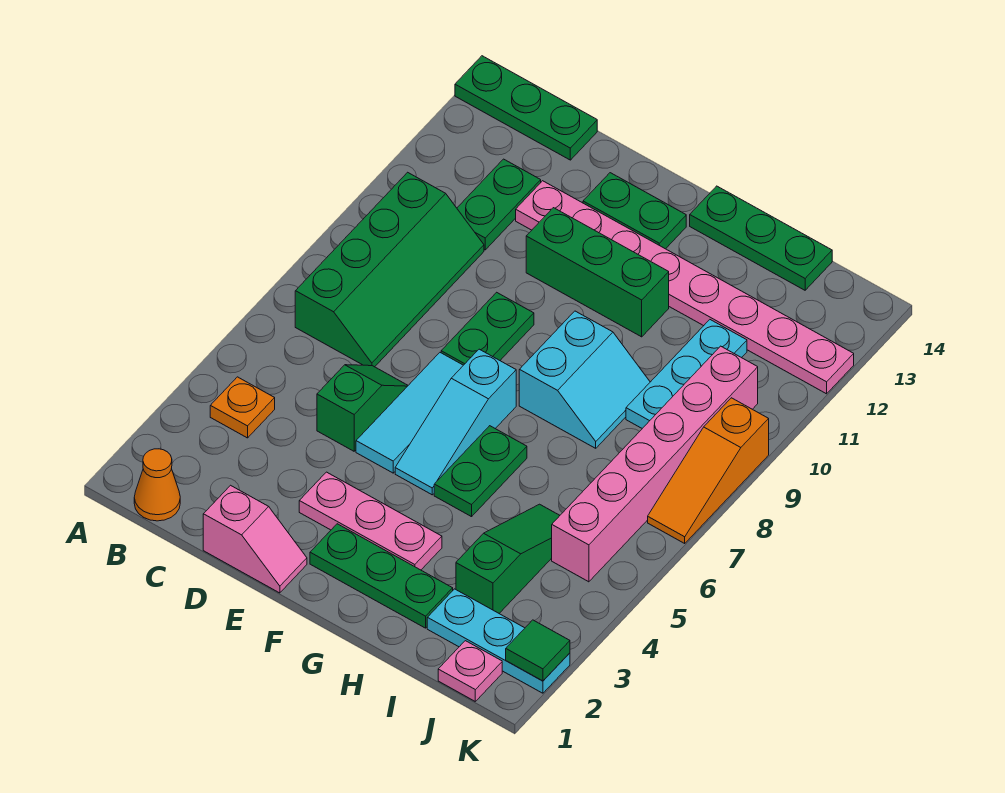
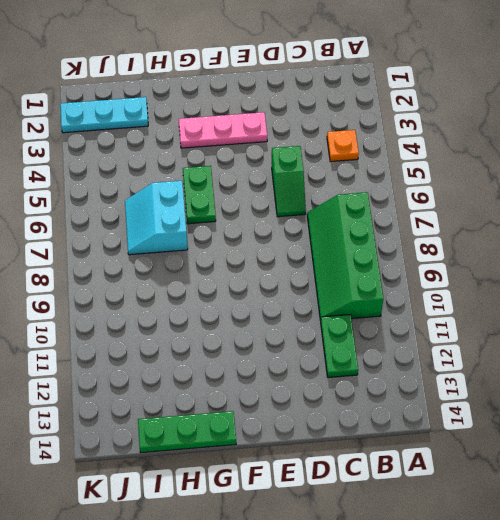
cyan 2x2 slope [125,181,188,255] -> cyan 2x2 slope moved to [519,311,650,448]
none -> green 1x3 plate [455,56,597,160]
none -> orange 1x1 cone [134,449,180,521]
none -> pink 1x2 slope [203,485,307,593]

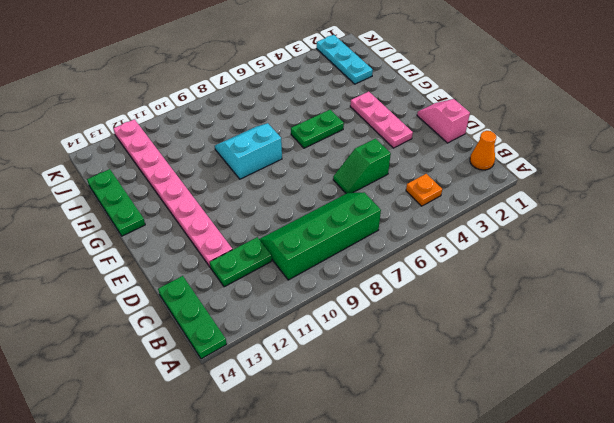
none -> cyan 1x3 tile [356,353,463,473]
none -> green 1x2 plate [441,292,534,365]
none -> green 1x3 brick [526,208,669,337]

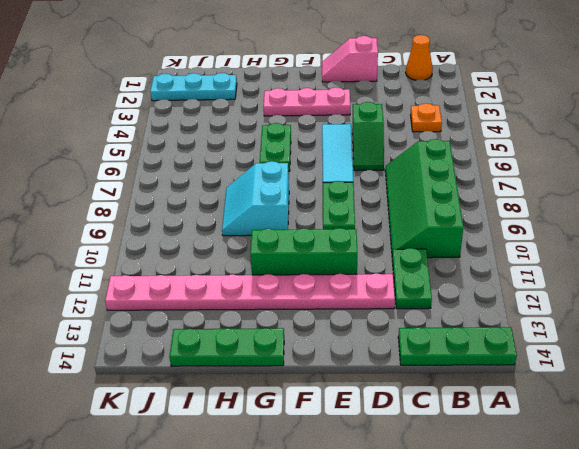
none -> green 1x2 plate [583,173,686,249]
none -> green 1x3 plate [310,524,453,628]
none -> cyan 1x3 slope [395,349,516,495]

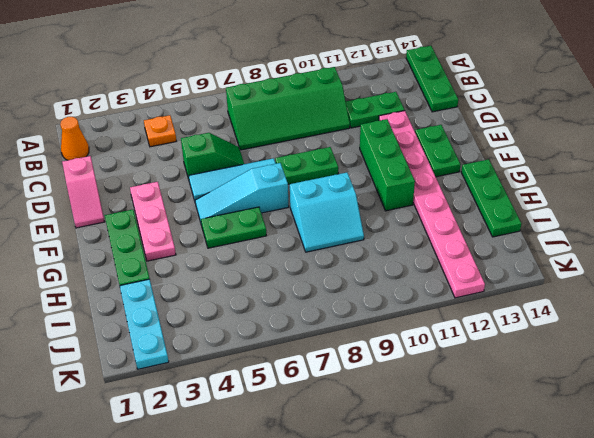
none -> green 1x3 slope [456,504,560,613]
none -> cyan 1x3 plate [626,320,747,428]
none -> pink 1x1 plate [438,641,502,701]

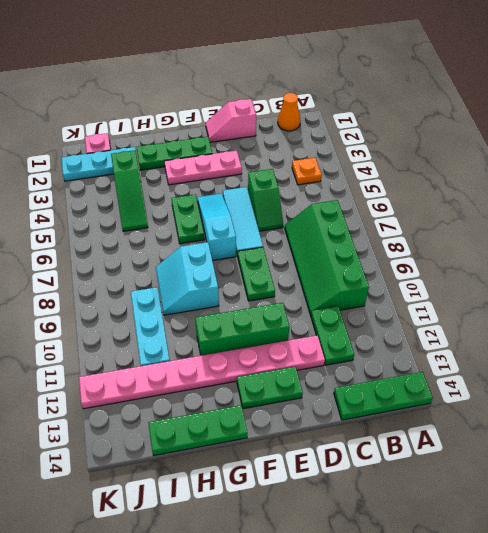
none -> pink 1x6 brick [552,346,758,582]
none -> orange 1x3 slope [648,398,769,543]
none -> green 1x1 tile [506,620,570,681]

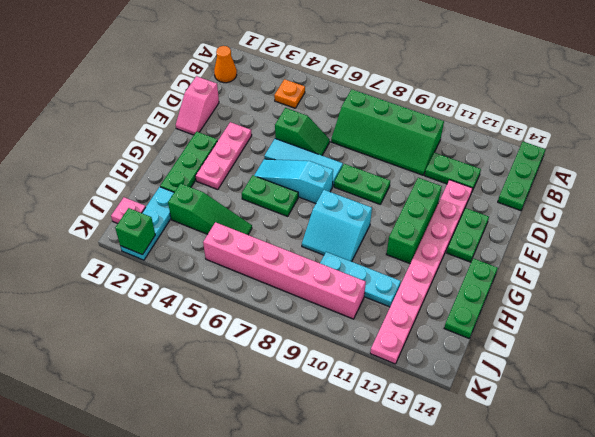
green 1x1 brick [115,208,155,255] -> green 1x1 tile [506,620,570,681]
none -> orange 1x3 slope [648,398,769,543]

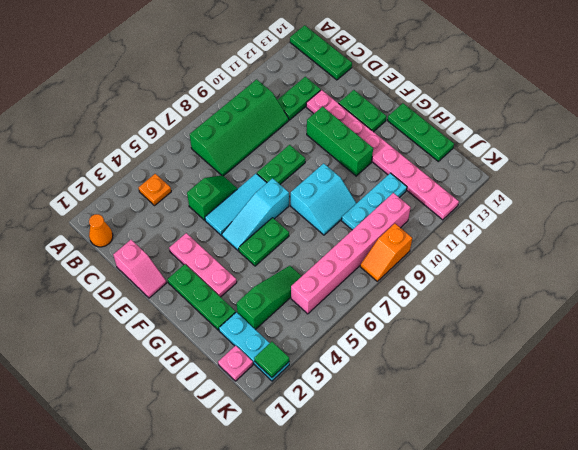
orange 1x2 slope [360,224,412,281] -> orange 1x3 slope [648,398,769,543]

